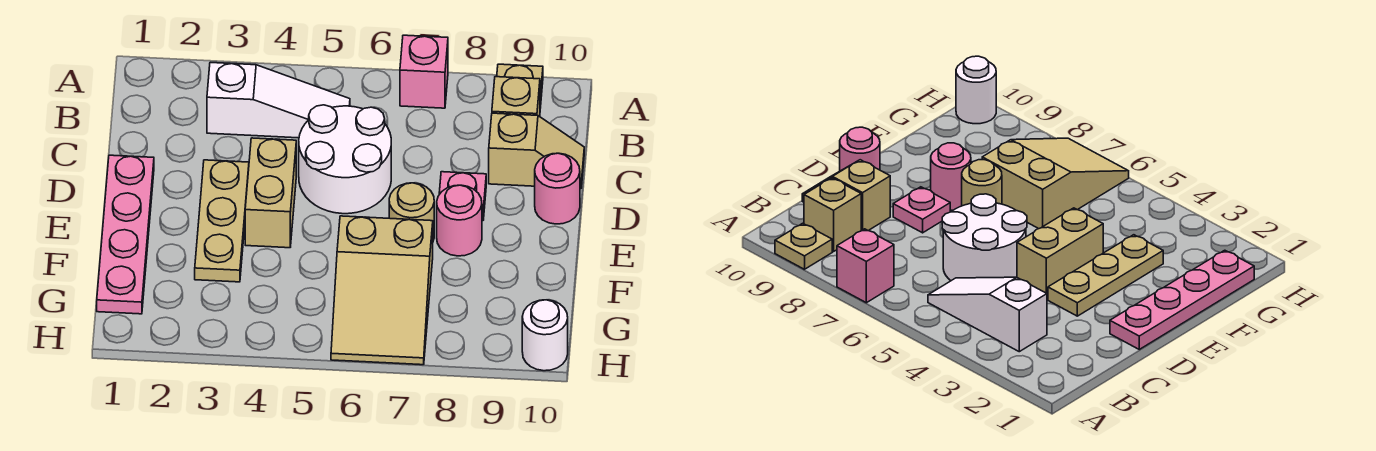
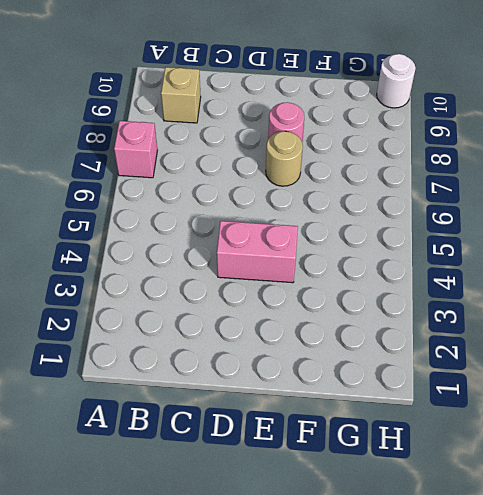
pink 1x2 brick [217,221,298,283] -> tan 1x2 brick [245,138,296,248]
none -> tan 1x1 plate [497,64,543,108]
none -> white 1x3 slope [207,63,350,138]
none -> white 2x2 round brick [299,105,391,214]

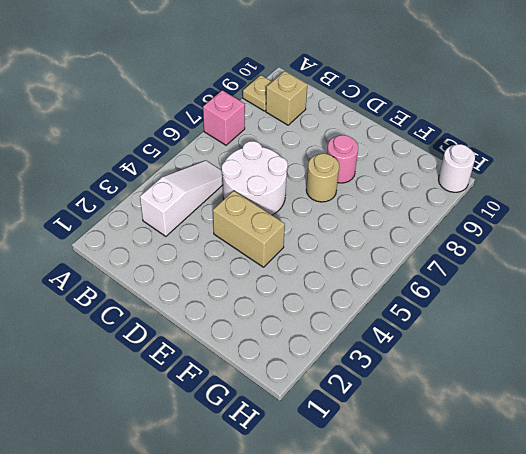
none -> tan 1x2 slope [489,113,584,189]
none -> pink 1x4 plate [97,155,154,314]
none -> tan 1x3 plate [195,160,249,282]

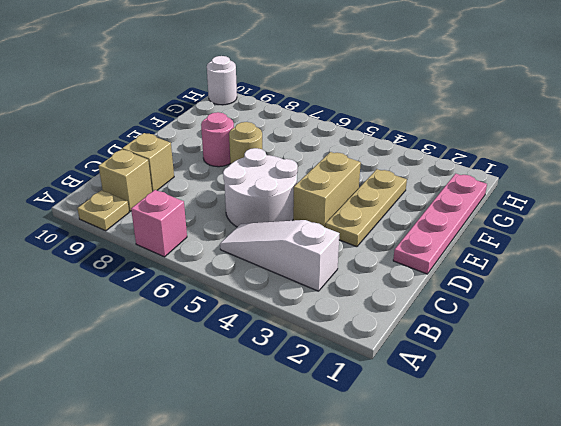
none -> pink 1x1 plate [439,172,486,221]
none -> pink 1x1 round brick [535,153,580,224]
none -> tan 2x3 slope [331,216,433,365]

